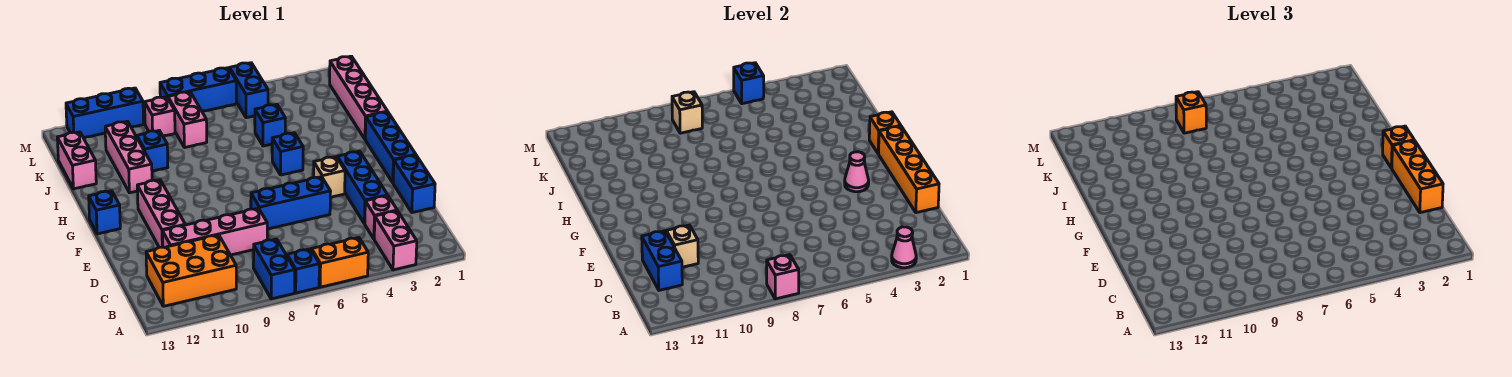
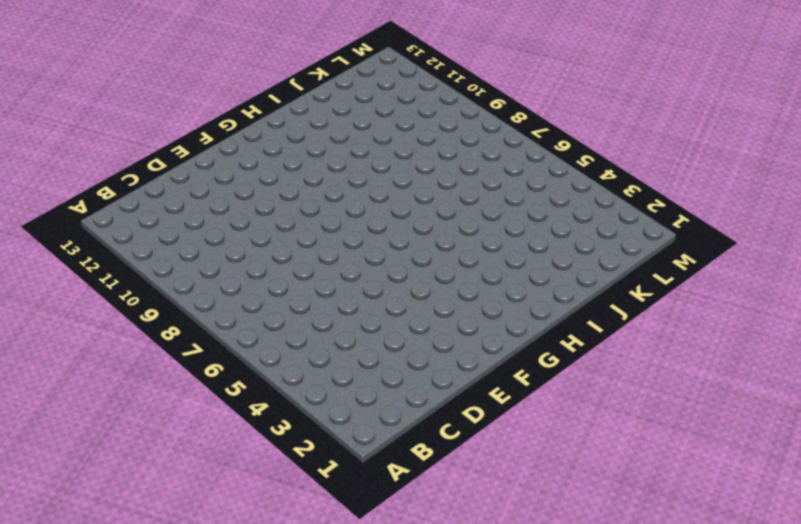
none -> pink 1x2 brick [374,211,417,270]
none -> orange 1x2 brick [312,238,368,287]
none -> blue 1x1 brick [287,249,319,293]
none -> blue 1x2 brick [253,239,295,299]

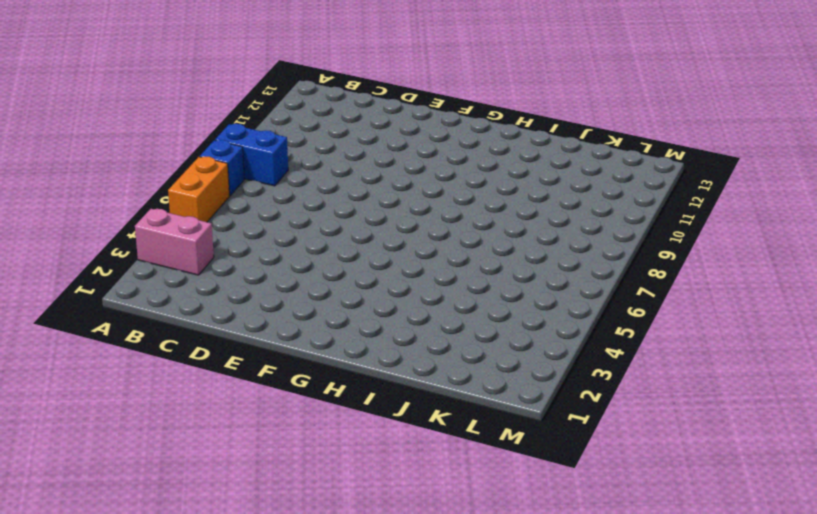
none -> orange 2x3 brick [146,235,236,306]
none -> pink 1x1 brick [364,196,397,238]
none -> blue 1x2 brick [393,155,435,213]
none -> blue 1x3 brick [337,151,388,223]

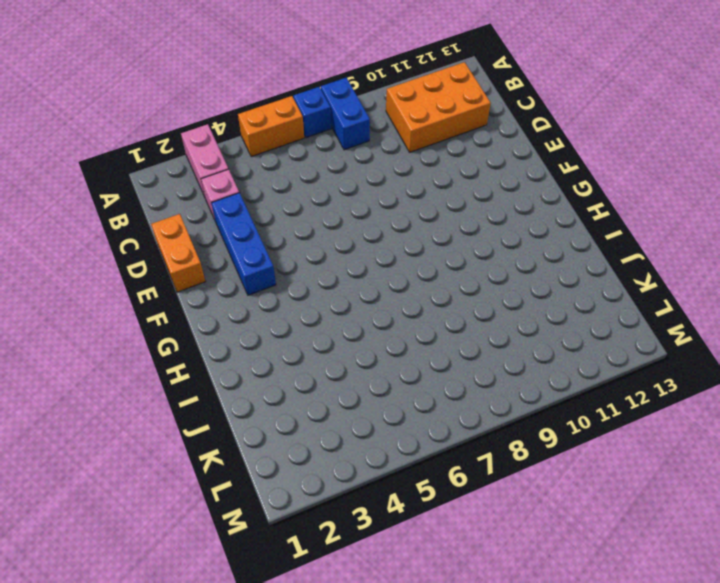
orange 1x2 brick [151,214,206,292] -> blue 1x2 brick [393,155,435,213]
none -> pink 1x4 brick [162,208,267,255]
none -> blue 1x3 brick [251,177,331,229]
none -> pink 1x3 brick [137,180,185,247]
none -> blue 1x3 brick [365,112,416,182]

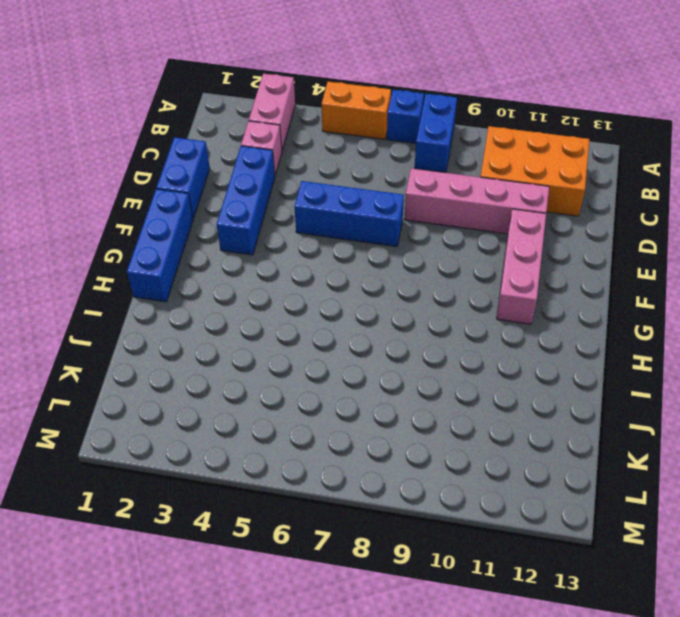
none -> tan 1x1 brick [314,157,345,197]
none -> blue 1x1 brick [89,191,120,234]
none -> blue 1x1 brick [272,133,303,175]
none -> pink 1x4 brick [330,56,388,139]

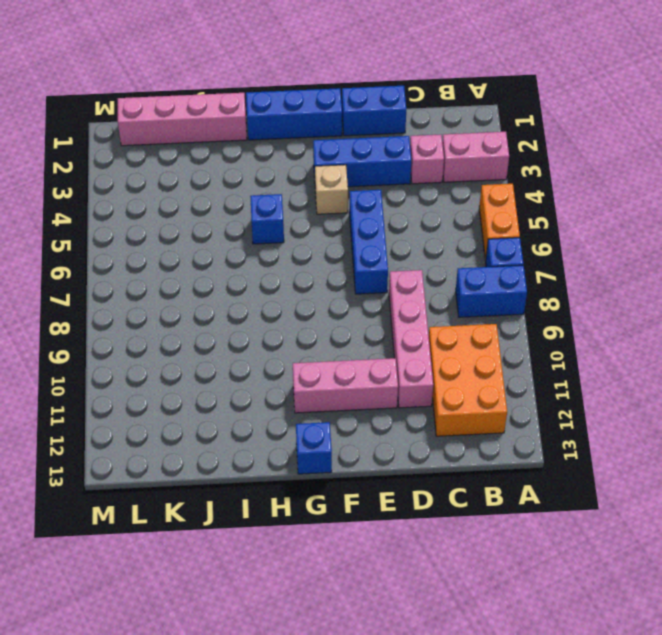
none -> pink 1x3 brick [105,121,152,193]
none -> blue 1x1 brick [255,104,285,146]
none -> blue 1x1 brick [137,130,168,171]
none -> pink 1x2 brick [57,132,96,189]

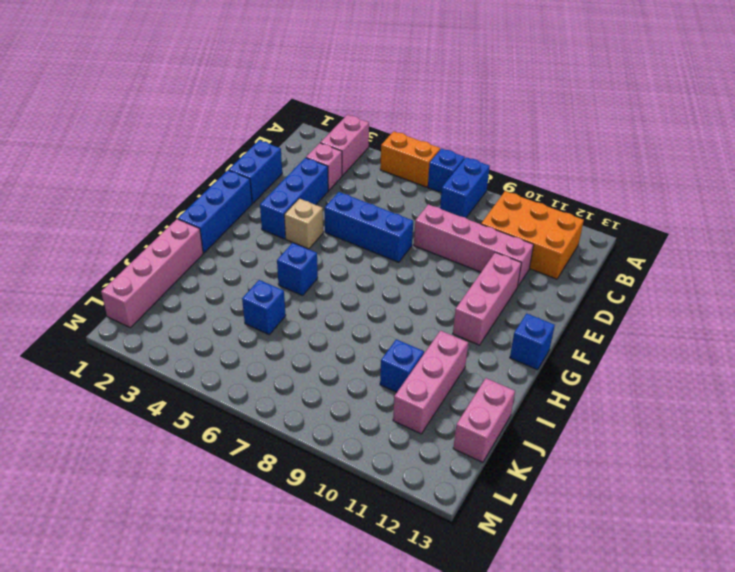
none -> pink 1x2 brick [168,92,207,148]
none -> blue 1x2 brick [230,63,268,118]
none -> pink 1x1 brick [145,97,175,136]
none -> blue 1x3 brick [160,68,236,112]

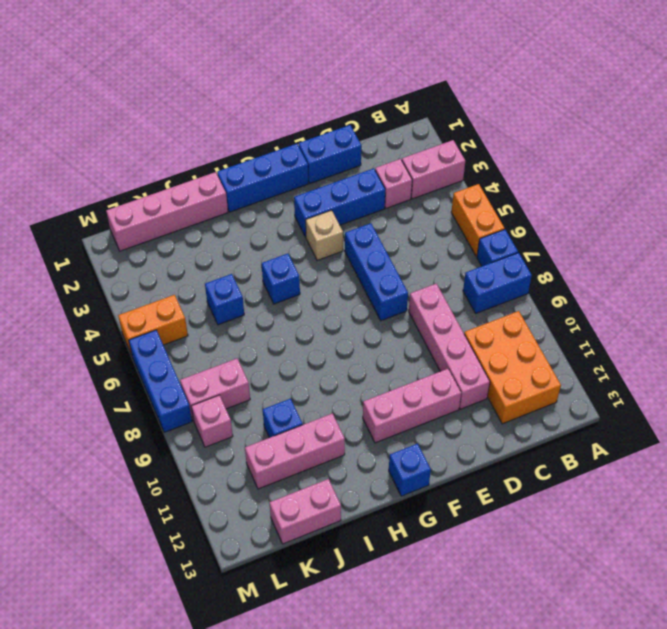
orange 1x2 brick [118,295,188,355] -> blue 1x2 brick [230,63,268,118]
none -> blue 1x3 brick [66,88,144,138]
none -> pink 1x1 cone [892,227,916,268]
none -> pink 1x1 brick [767,255,799,299]
none -> blue 1x2 brick [642,231,682,290]

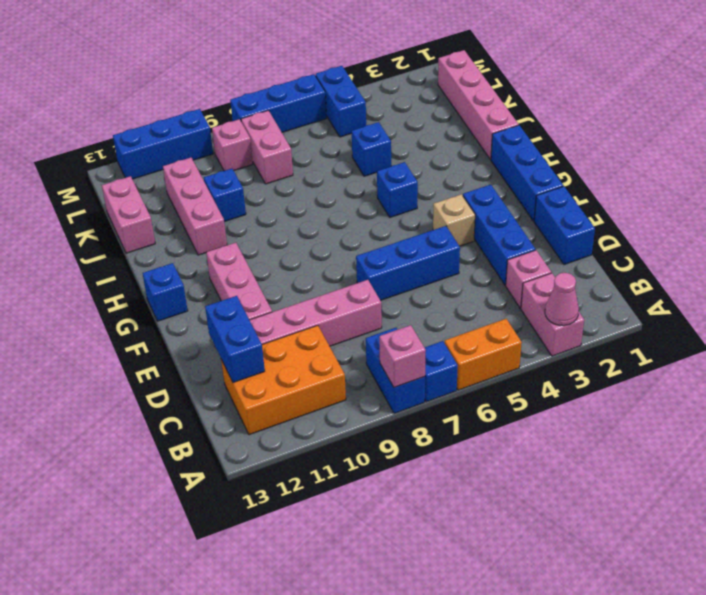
none -> orange 1x4 brick [879,126,939,213]
none -> tan 1x1 brick [666,225,698,267]
none -> pink 1x1 cone [845,152,869,192]
none -> orange 1x1 brick [869,112,901,154]

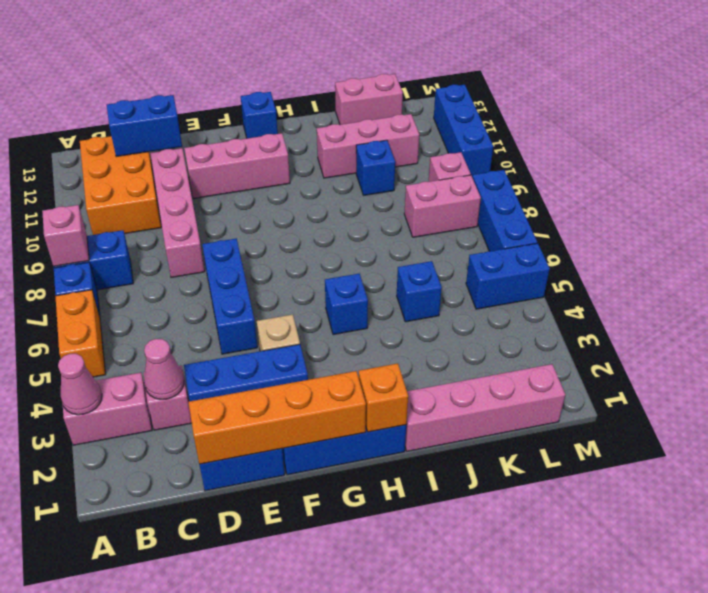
pink 1x1 cone [144,339,184,399] -> pink 1x1 cone moved to [845,152,869,192]
none -> tan 1x1 brick [666,225,698,267]
none -> tan 1x1 brick [672,92,702,133]
none -> blue 1x1 brick [734,63,764,104]
none -> orange 1x3 brick [1392,141,1443,213]

